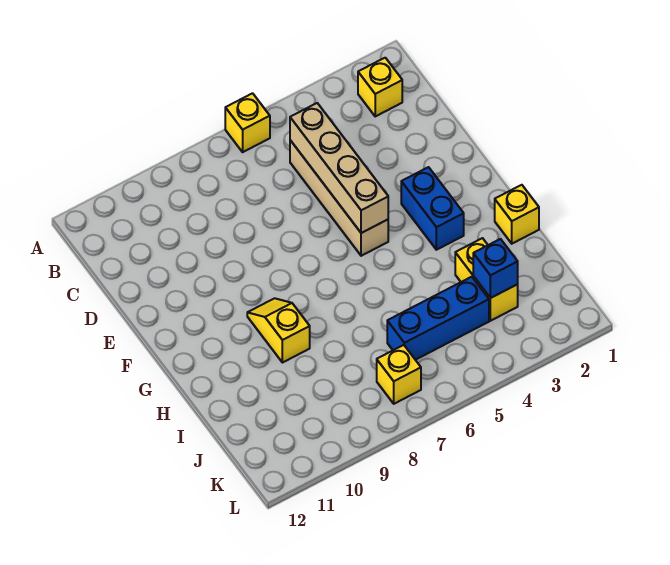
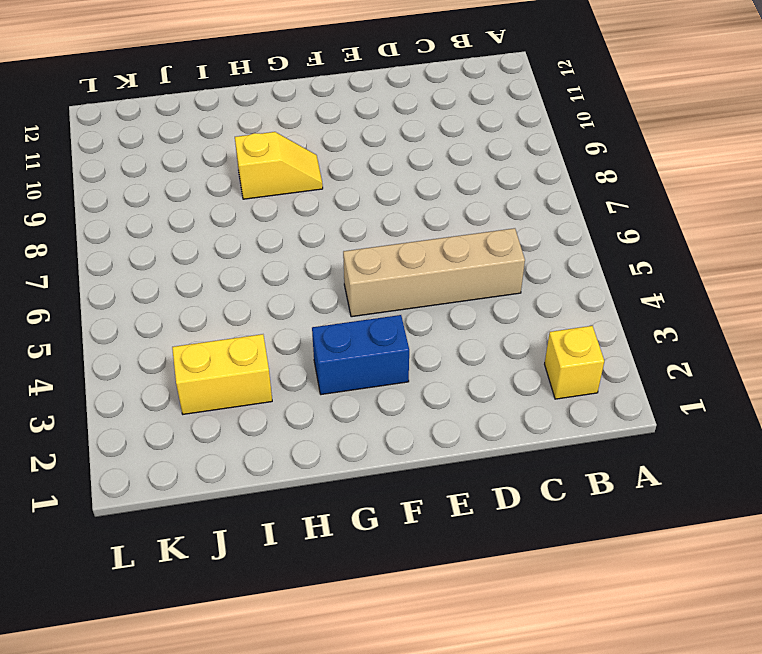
none -> yellow 1x1 brick [225,93,270,152]
none -> yellow 1x1 brick [495,185,539,244]

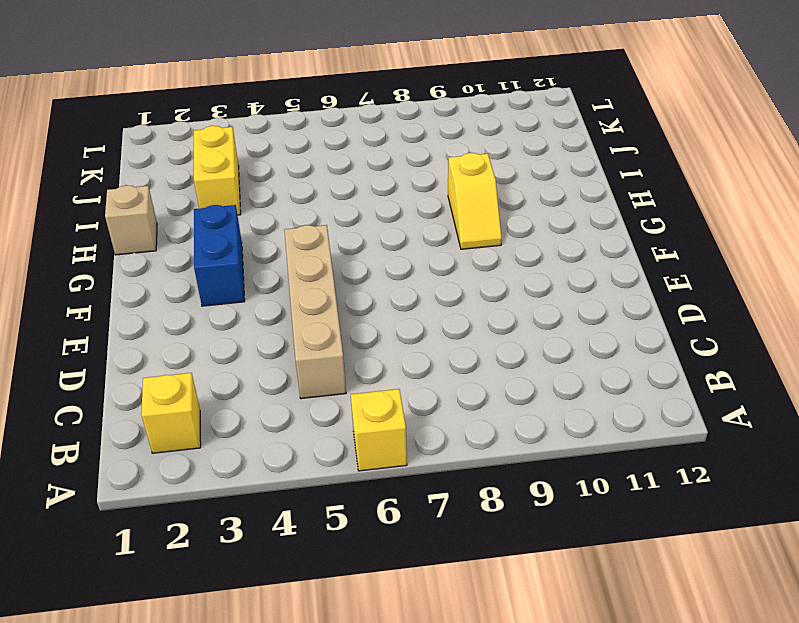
tan 1x1 brick [105,185,157,255] -> yellow 1x1 brick [495,185,539,244]
none -> blue 1x3 brick [387,277,489,360]
none -> yellow 1x1 brick [377,345,421,404]

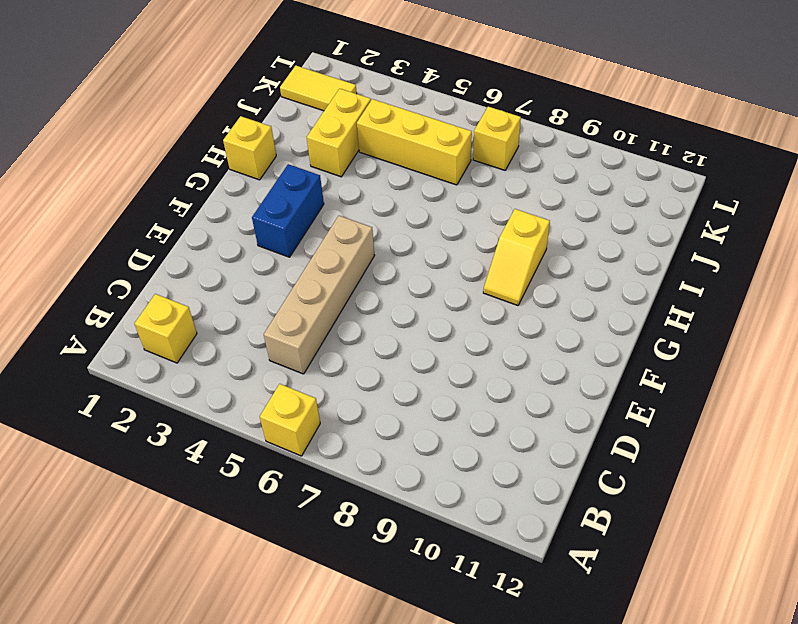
yellow 1x3 brick [357,99,472,185] -> blue 1x3 brick [387,277,489,360]
yellow 1x2 tile [280,66,357,111] -> none
none -> tan 1x4 brick [290,103,388,233]
none -> blue 1x1 brick [473,239,518,298]

